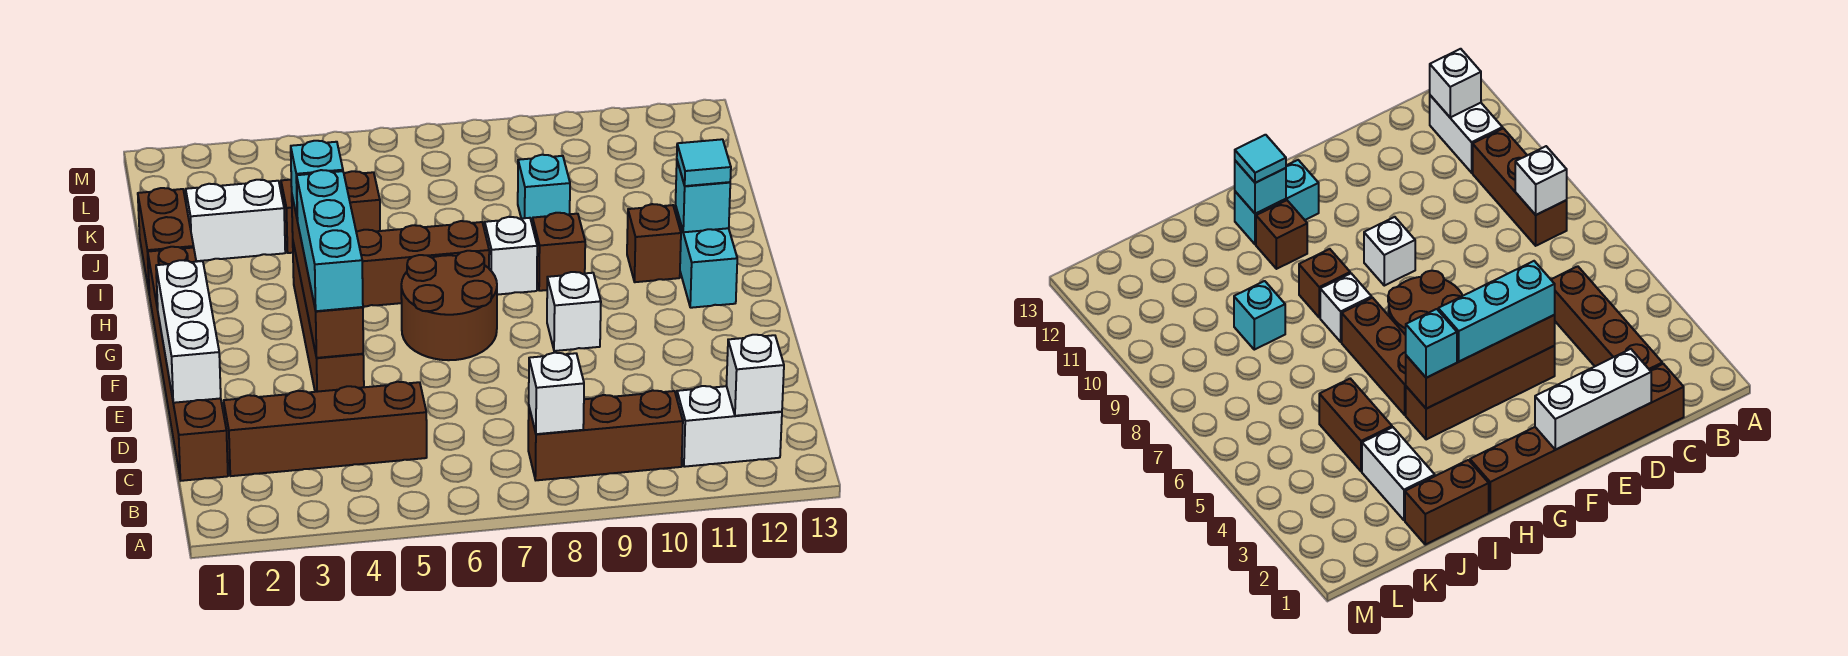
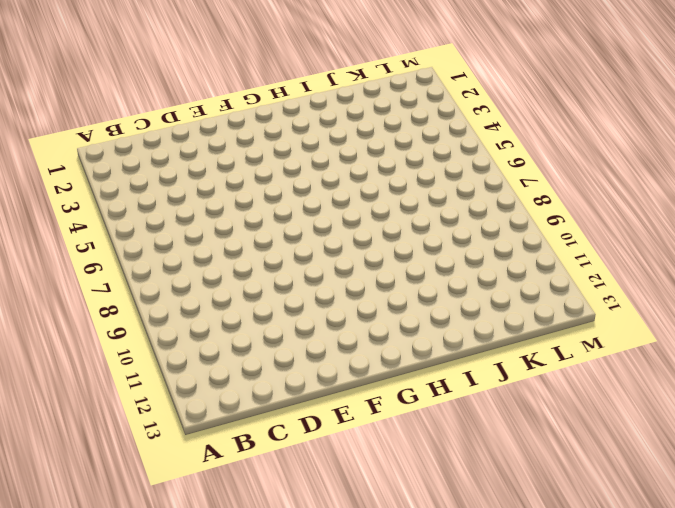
none -> brown 1x3 brick [528,391,683,480]
none -> white 1x2 brick [677,386,782,467]
none -> brown 1x6 brick [148,247,228,481]

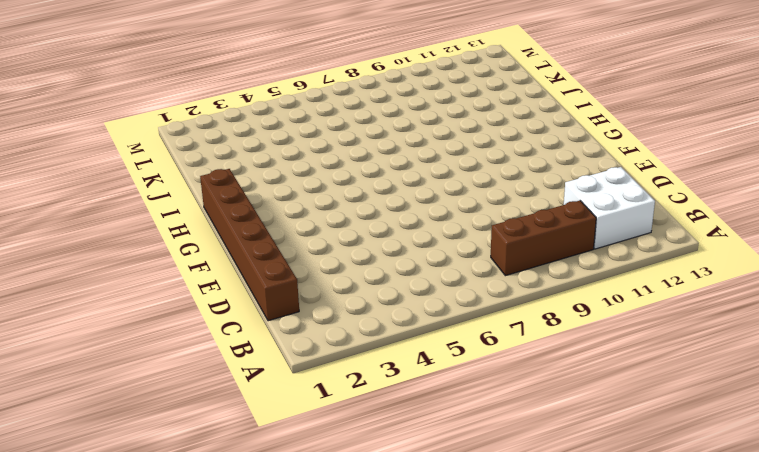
white 2x2 brick [564,167,655,249] -> white 1x2 brick [677,386,782,467]
none -> brown 1x4 brick [224,382,427,476]
none -> brown 1x4 brick [293,243,364,392]
none -> brown 2x2 round brick [401,251,497,360]

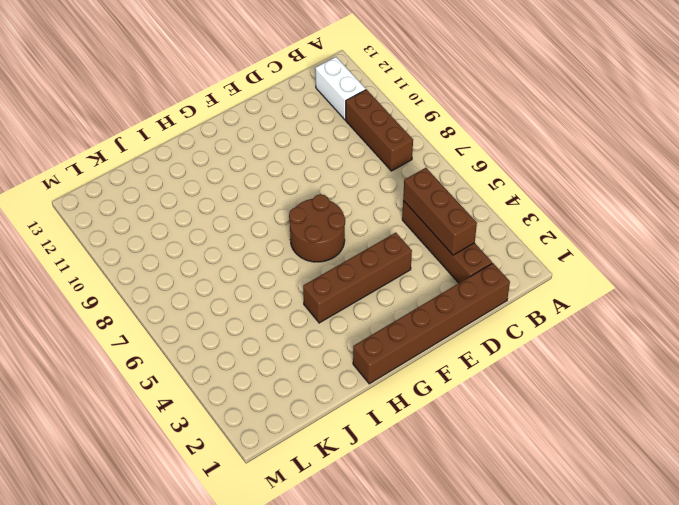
brown 1x3 brick [403,168,477,255] -> brown 1x3 brick moved to [356,221,489,307]
none -> white 1x1 brick [547,272,601,351]
none -> cyan 1x2 brick [675,205,737,308]
none -> white 1x1 brick [485,217,537,295]

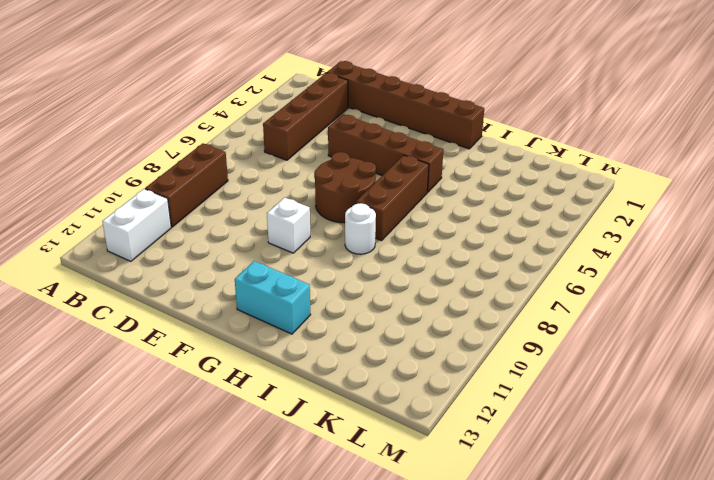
white 1x1 round brick [345,203,376,254] -> white 1x1 brick [485,217,537,295]
none -> brown 1x1 brick [532,213,585,291]
none -> brown 1x1 brick [627,204,681,282]
none -> brown 1x2 brick [138,188,194,291]

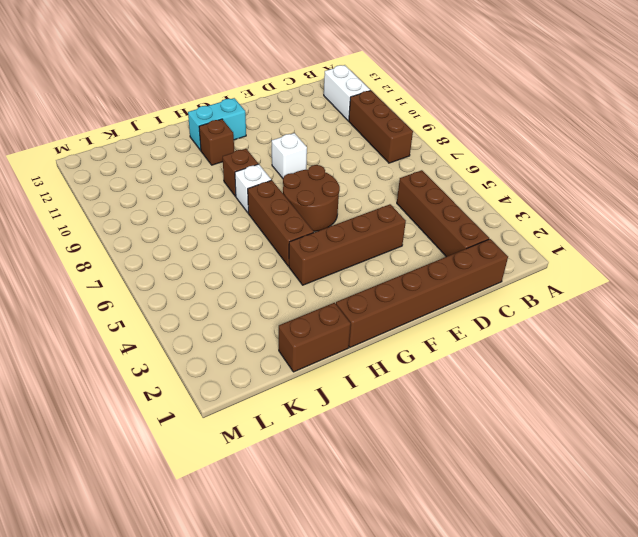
none -> white 1x2 brick [186,180,285,261]
none -> brown 1x2 brick [281,171,380,253]
none -> cyan 1x1 brick [518,155,570,224]

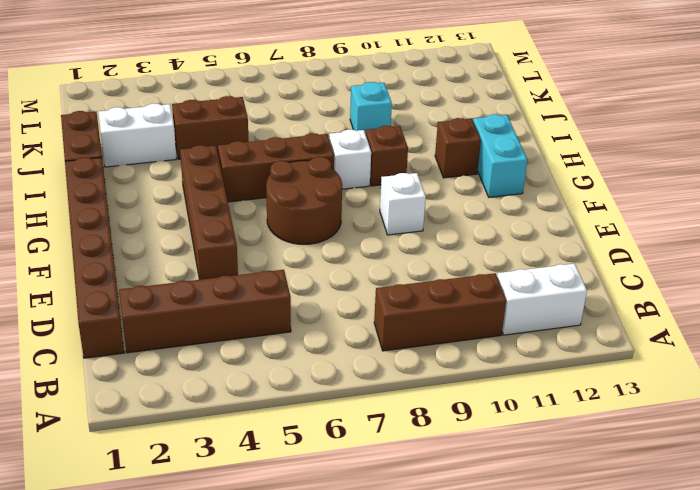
none -> white 1x1 brick [529,353,584,434]
none -> white 1x1 brick [726,335,784,416]
none -> white 1x3 brick [156,260,221,403]

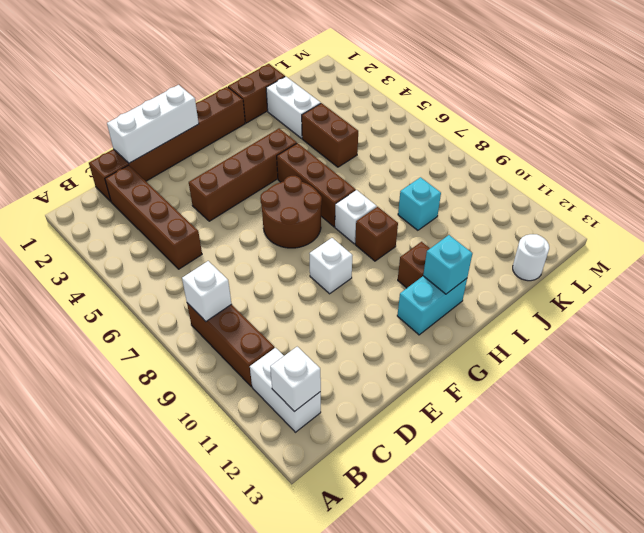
white 1x1 round brick [513,234,549,281] -> none
none -> brown 1x4 brick [292,197,363,358]
none -> cyan 1x3 brick [297,170,363,311]
none -> cyan 1x1 brick [291,141,343,220]

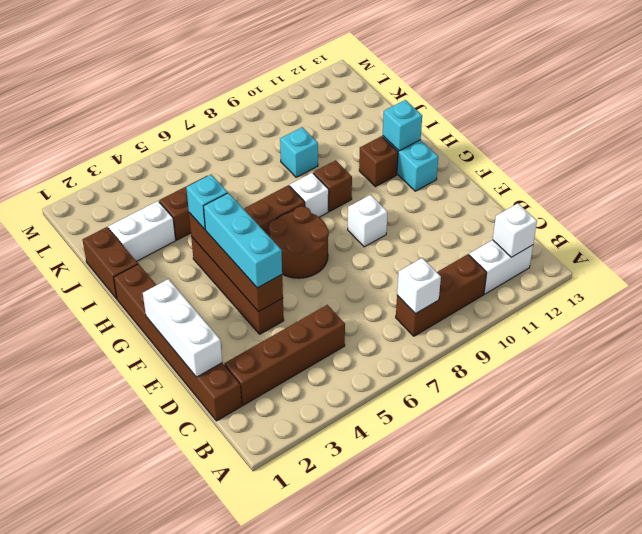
none -> cyan 1x1 tile [677,139,731,186]

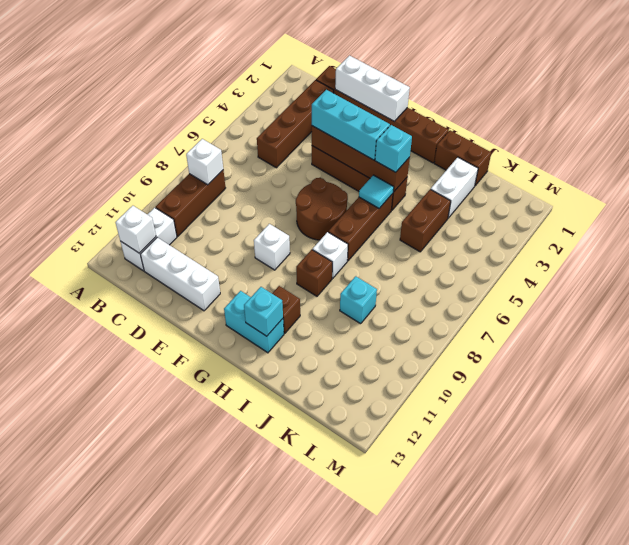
white 1x3 brick [141,237,220,311] -> none
cyan 1x1 tile [359,175,394,208] -> cyan 1x1 tile moved to [677,139,731,186]

